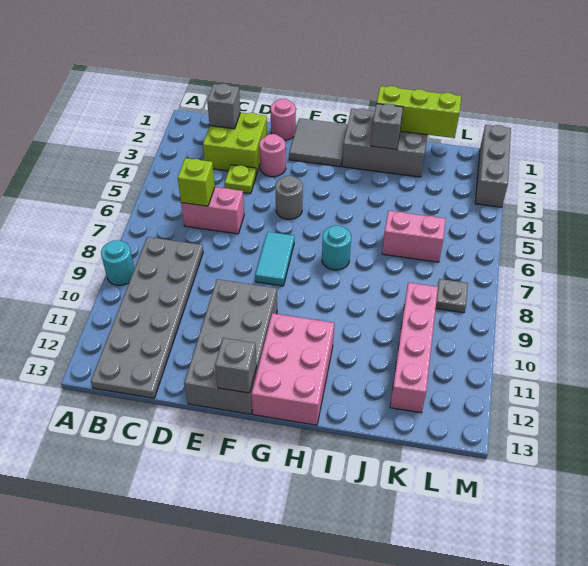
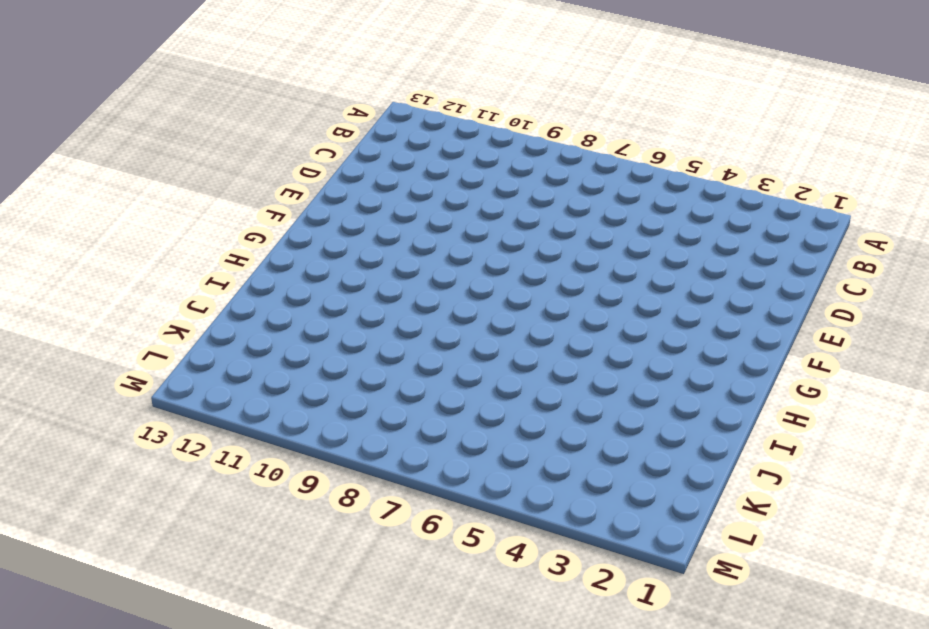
none -> cyan 1x1 round brick [101,240,134,285]
none -> grey 2x6 plate [91,237,203,398]
none -> lime 2x2 brick [203,112,267,174]

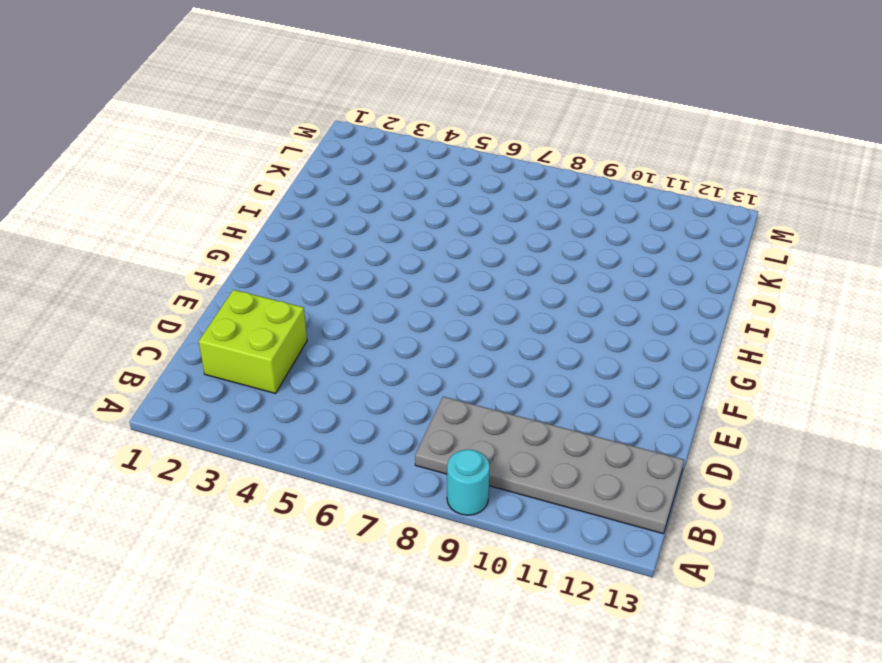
none -> pink 1x2 brick [181,187,244,234]
none -> lime 1x1 plate [225,165,256,194]
none -> pink 1x1 round brick [271,99,296,141]

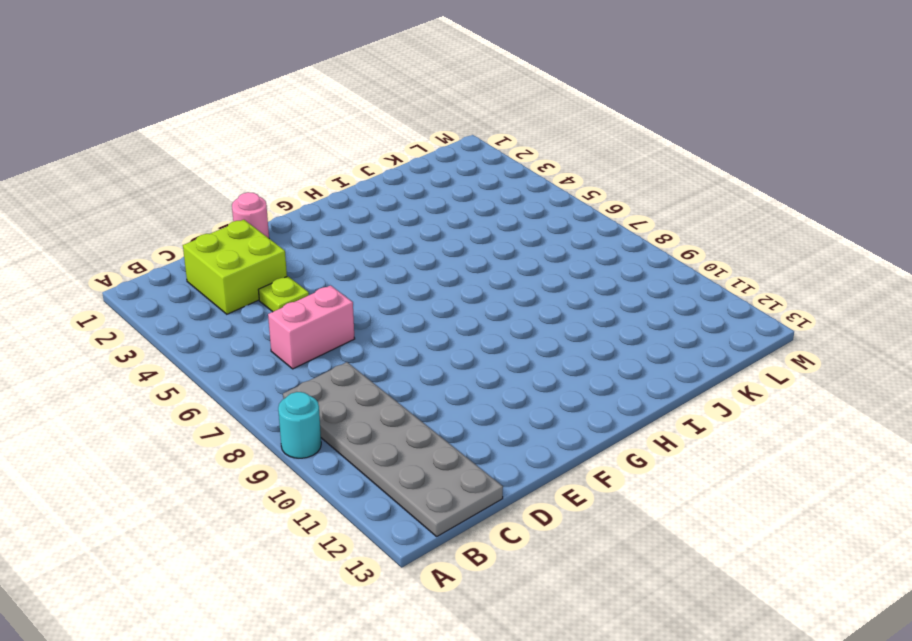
none -> pink 1x1 round brick [259,134,286,177]
none -> grey 2x4 brick [184,279,277,414]
none -> grey 2x2 tile [289,118,348,167]

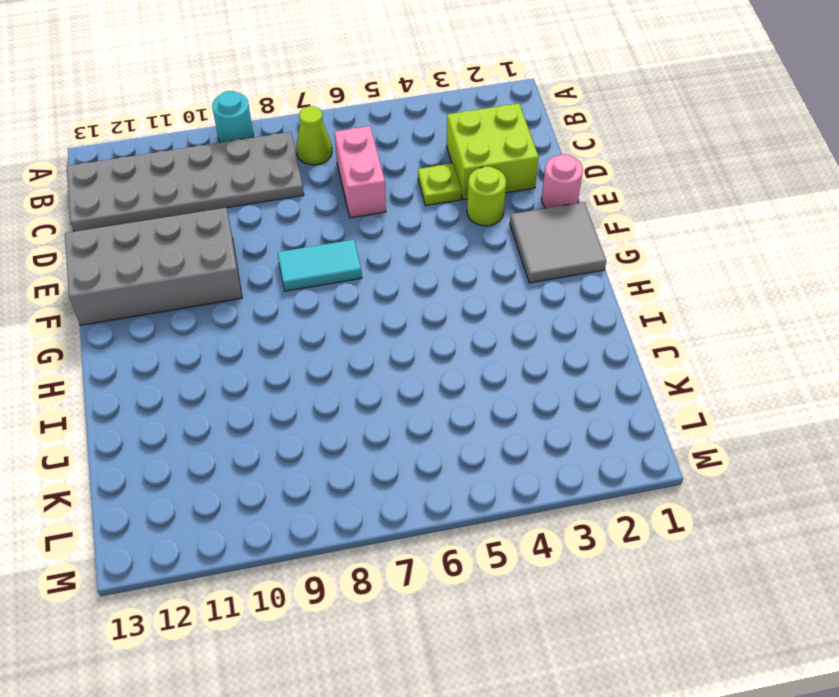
lime 1x1 cone [296,106,332,165] -> none
lime 1x1 round brick [467,166,506,226] -> pink 1x1 round brick [259,134,286,177]
none -> grey 1x1 round brick [275,176,303,219]
none -> pink 2x3 brick [251,313,334,425]
none -> grey 2x3 brick [342,108,427,177]

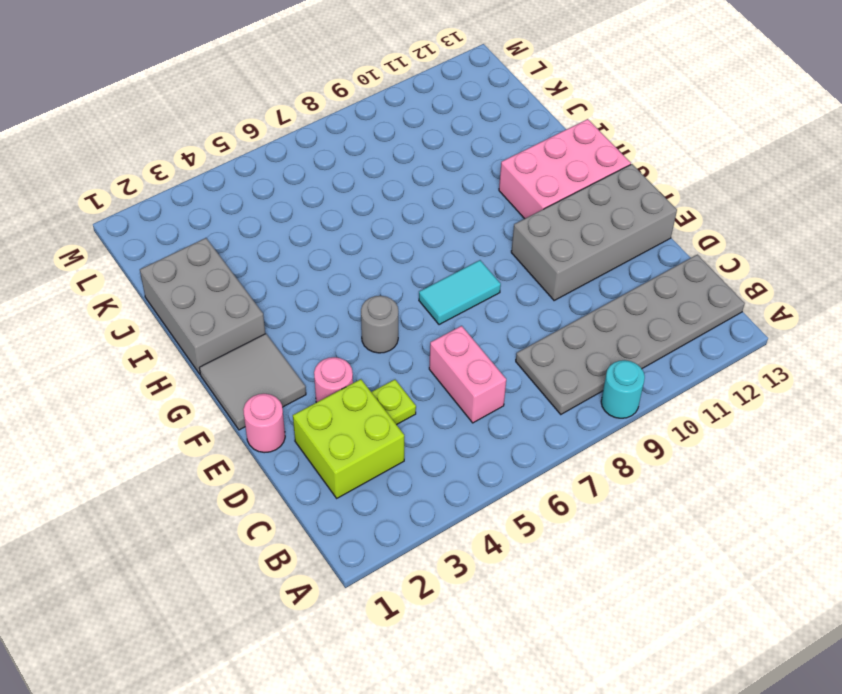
none -> cyan 1x1 round brick [322,225,351,270]
none -> pink 1x2 brick [382,211,446,262]
none -> pink 1x4 brick [390,282,438,413]

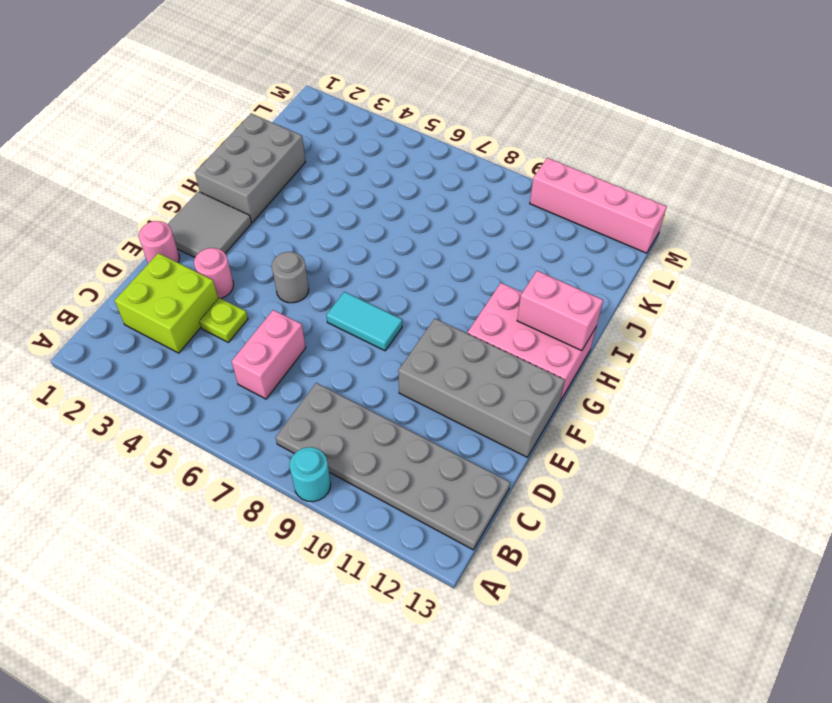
pink 1x2 brick [517,271,603,351] -> pink 1x2 brick turned to [382,211,446,262]
pink 1x4 brick [530,158,667,253] -> pink 1x4 brick moved to [390,282,438,413]
none -> cyan 1x1 round brick [322,225,351,270]
none -> grey 1x1 plate [436,279,468,313]
none -> grey 1x3 brick [475,125,511,207]

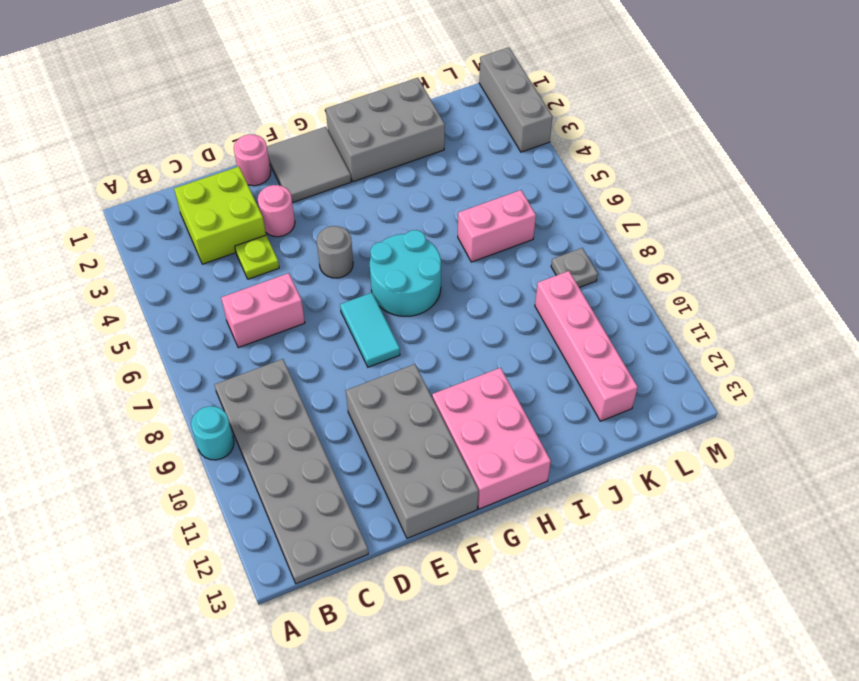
cyan 2x2 round brick [370,230,441,316] -> cyan 1x1 round brick [322,225,351,270]
none -> grey 1x1 brick [207,84,240,129]
none -> lime 1x1 brick [178,158,215,206]
none -> grey 1x1 brick [215,338,257,393]

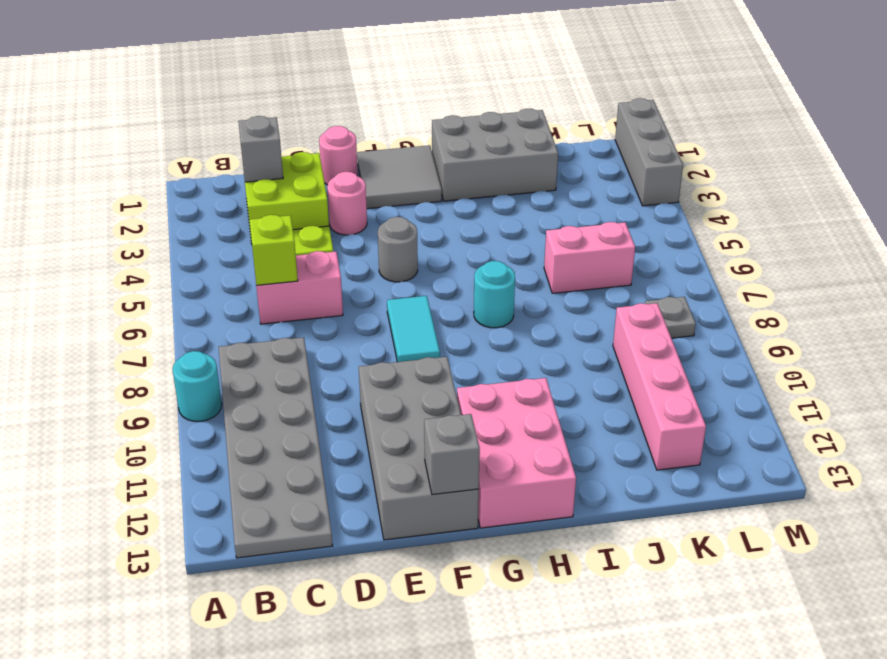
none -> lime 1x3 brick [377,86,461,138]
none -> grey 1x1 brick [371,104,403,150]

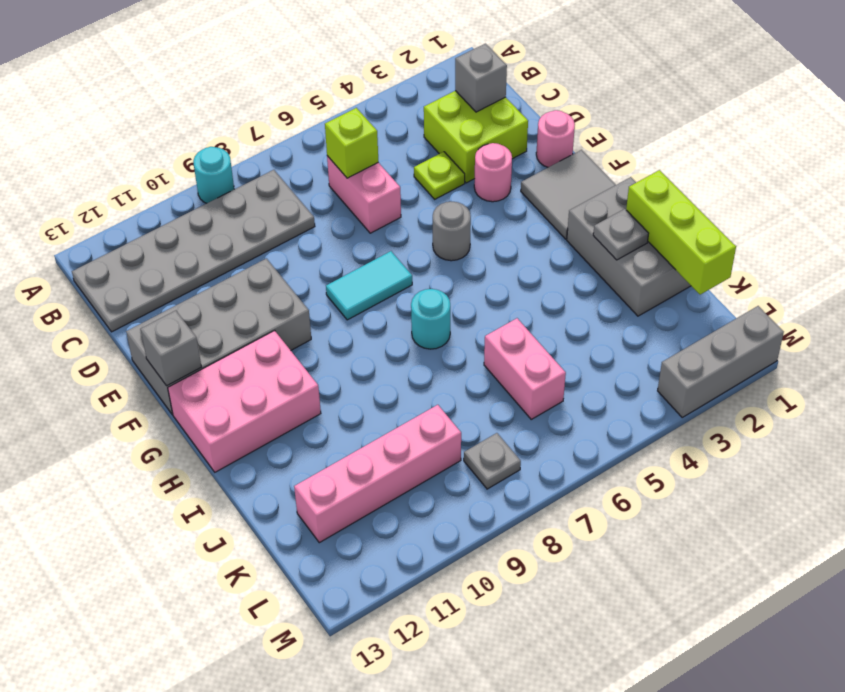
grey 1x1 plate [593,209,649,260] -> grey 1x1 brick [371,104,403,150]

